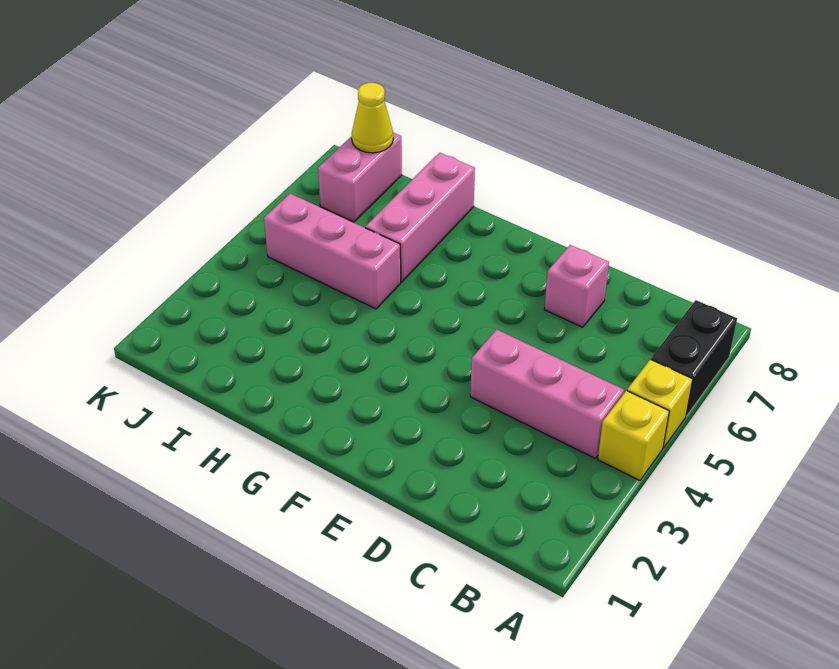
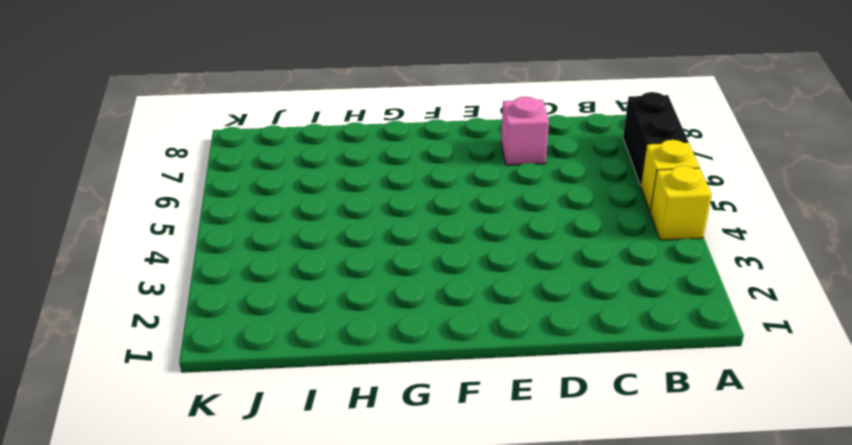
none -> pink 1x3 brick [470,329,624,459]
none -> pink 1x3 brick [264,193,401,309]

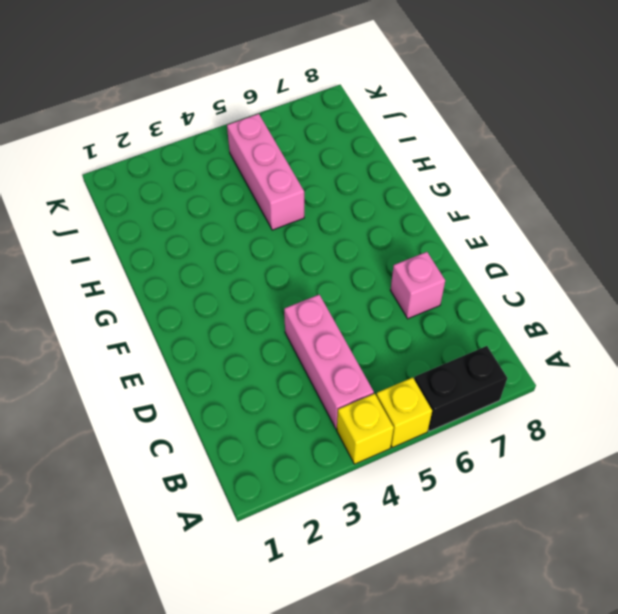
none -> pink 1x3 brick [365,153,475,282]
none -> pink 1x2 brick [318,133,402,222]

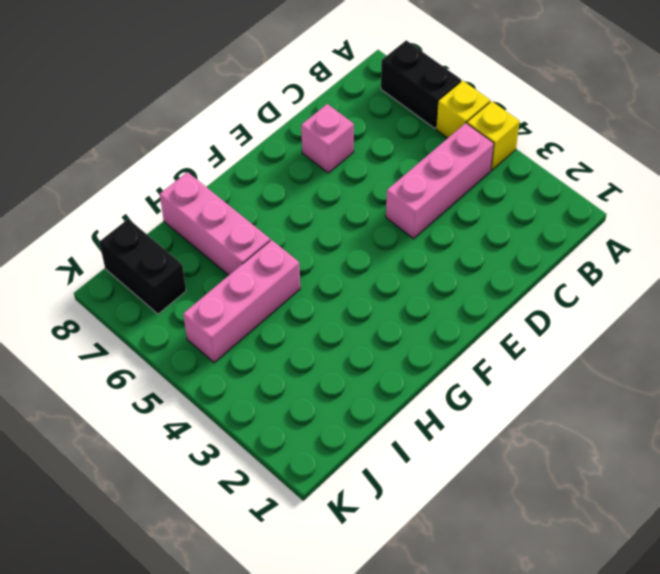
black 1x2 brick [99,219,186,314] -> pink 1x2 brick [318,133,402,222]
none -> yellow 1x1 cone [352,83,393,153]

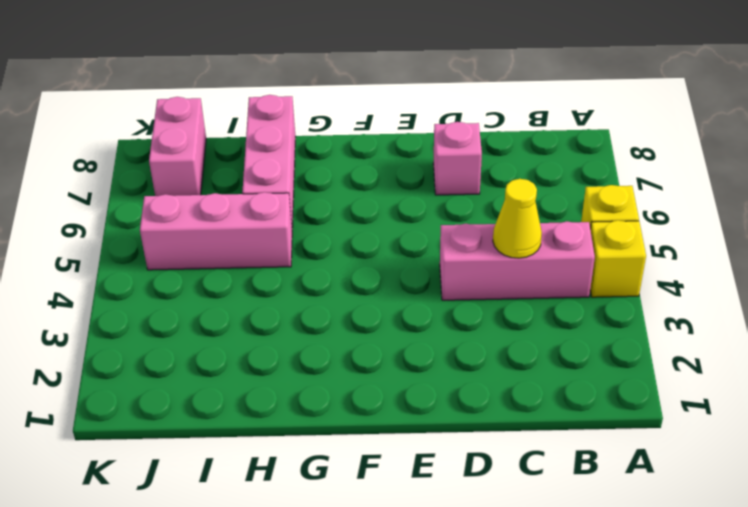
yellow 1x1 cone [493,179,542,258] -> yellow 1x1 cone moved to [352,83,393,153]
none -> black 1x2 brick [651,300,737,416]

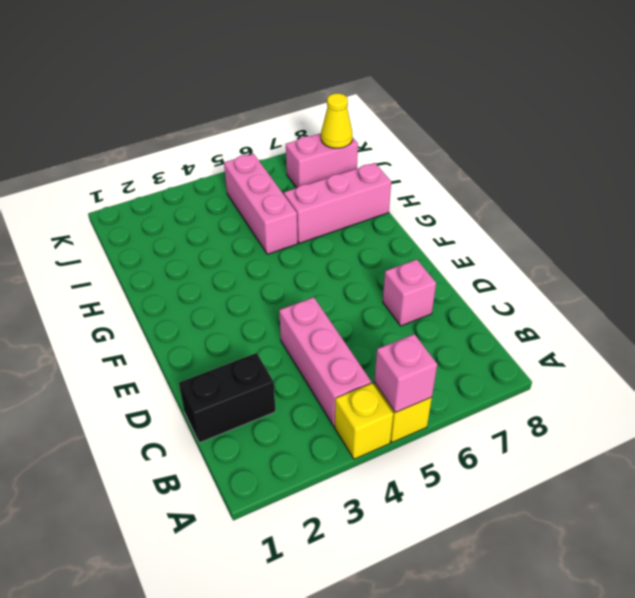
pink 1x1 brick [374,334,437,413] -> none
black 1x2 brick [179,353,276,443] -> black 1x2 brick moved to [651,300,737,416]

